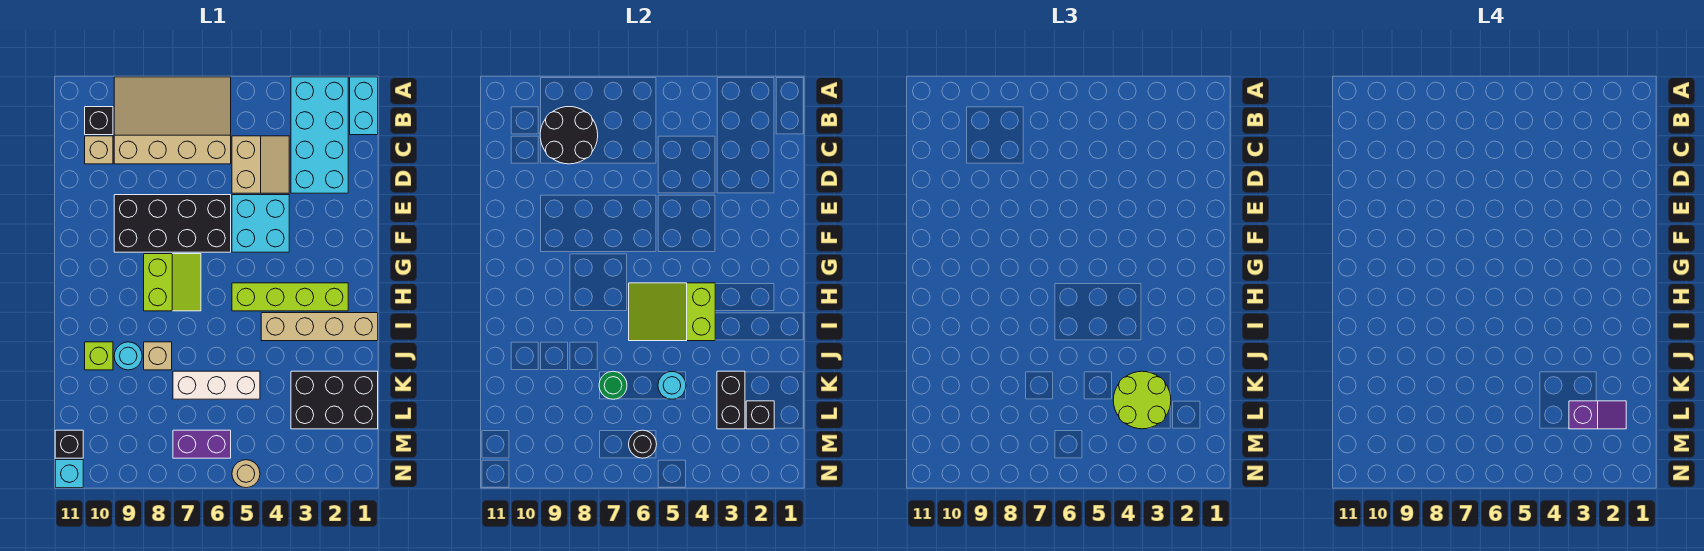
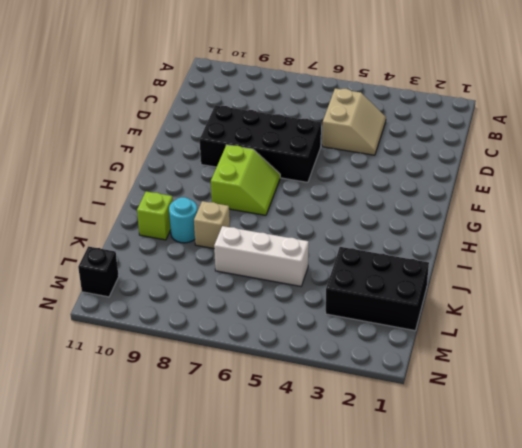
none -> cyan 1x2 brick [350,77,378,135]
none -> cyan 2x4 brick [291,77,348,193]
none -> tan 3x4 slope [114,77,231,164]

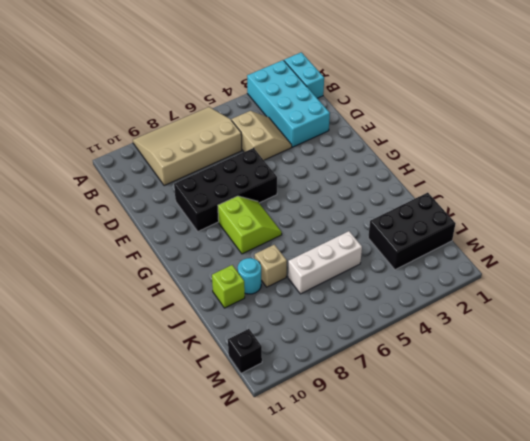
none -> black 1x1 brick [85,107,113,135]
none -> tan 1x1 brick [85,136,113,164]
none -> cyan 2x2 brick [232,195,289,252]

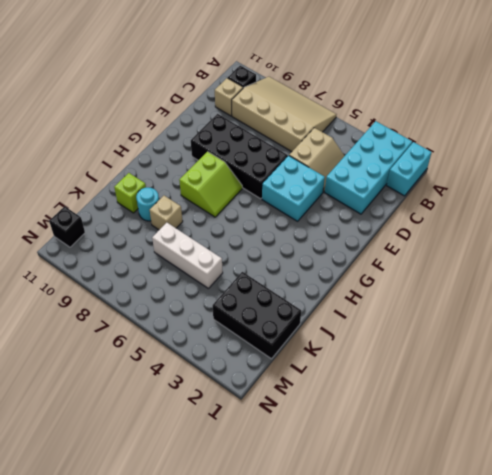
none -> lime 1x4 brick [232,283,348,311]
none -> tan 1x4 brick [261,313,378,341]
none -> purple 1x2 brick [173,430,231,458]

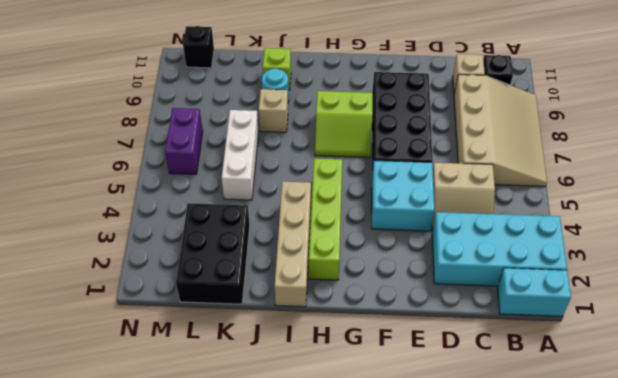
none -> tan 1x1 round brick [232,460,260,488]
none -> cyan 1x1 brick [55,460,83,488]
none -> black 2x2 round brick [540,107,598,164]

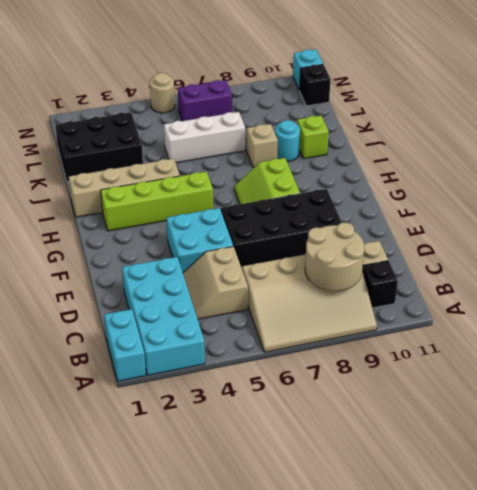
tan 2x2 round brick [305,223,364,291] -> black 2x2 round brick [540,107,598,164]
none -> lime 2x3 slope [629,283,715,341]
none -> black 1x2 brick [717,371,745,429]
none -> cyan 1x1 round brick [658,372,686,399]

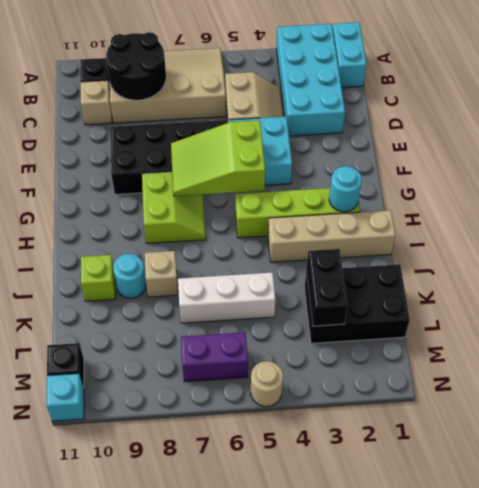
lime 2x3 slope [171,120,265,196] -> lime 2x3 slope moved to [629,283,715,341]
cyan 1x1 round brick [329,166,362,212] -> cyan 1x1 round brick moved to [658,372,686,399]
none -> green 1x1 round brick [599,371,627,399]
none -> black 1x1 brick [746,401,774,429]
none -> black 1x1 round brick [629,430,657,458]

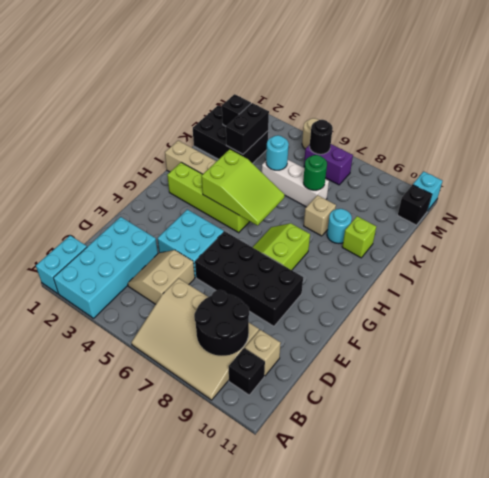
none -> lime 2x2 round brick [1113,371,1171,429]
none -> purple 1x2 slope [1569,401,1626,429]

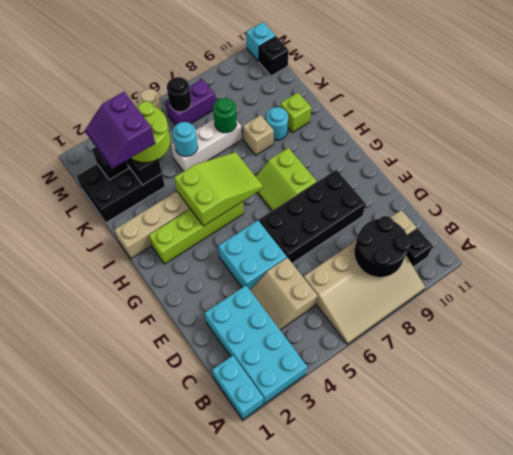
purple 2x2 slope [85,92,155,169] -> purple 1x2 slope [1569,401,1626,429]

